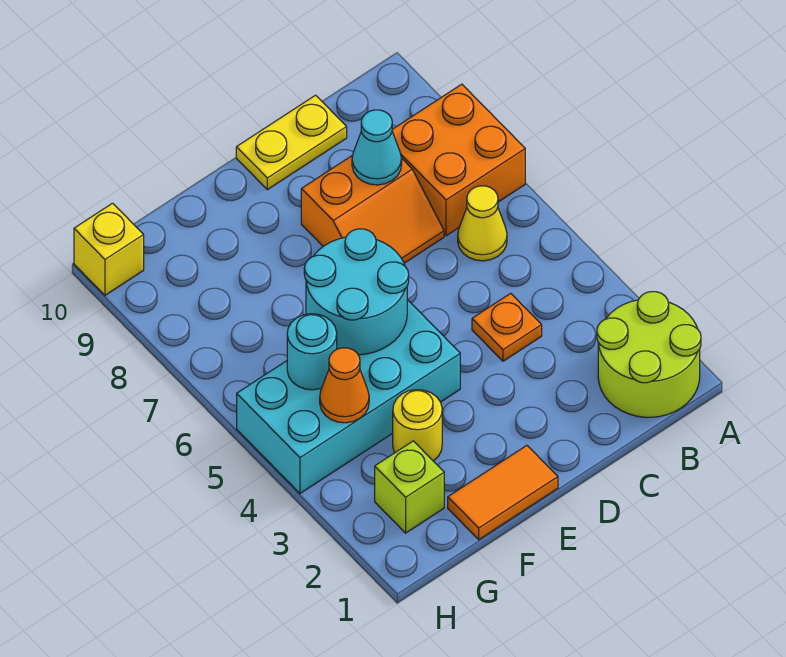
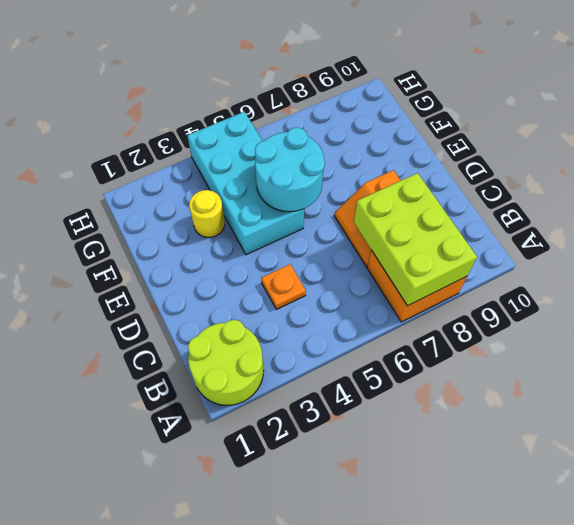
lime 2x3 brick [354,173,477,306] -> cyan 1x1 cone [352,110,402,185]
none -> yellow 1x1 cone [458,186,507,261]
none -> yellow 1x2 plate [236,95,347,190]
none -> orange 1x2 tile [448,445,558,540]

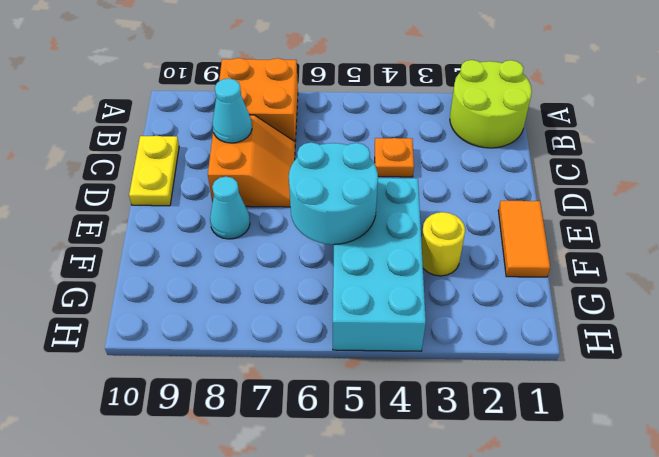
cyan 1x1 cone [210,177,250,239] -> none
none -> yellow 1x1 cone [458,186,507,261]
none -> lime 1x1 brick [375,441,444,533]
none -> yellow 1x1 brick [74,203,144,295]

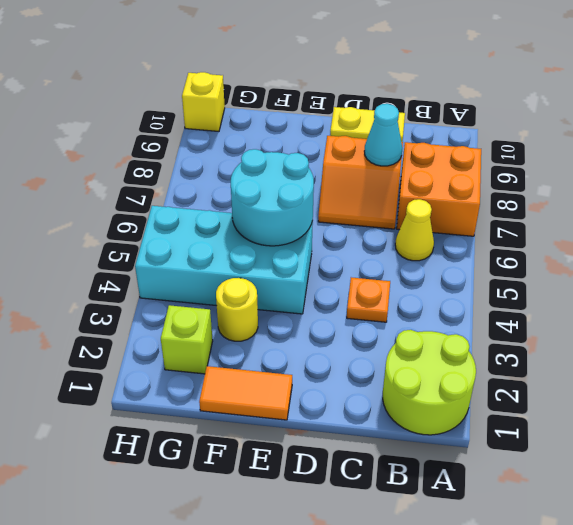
none -> orange 1x1 cone [320,348,369,423]
none -> cyan 1x1 round brick [287,314,337,390]

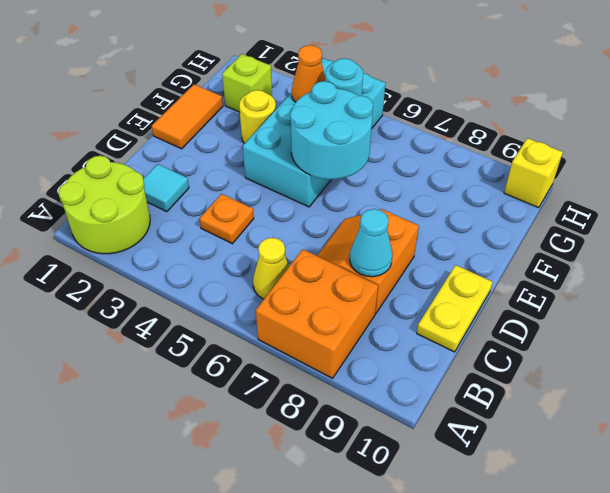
cyan 1x1 tile [143,164,189,212] -> none

